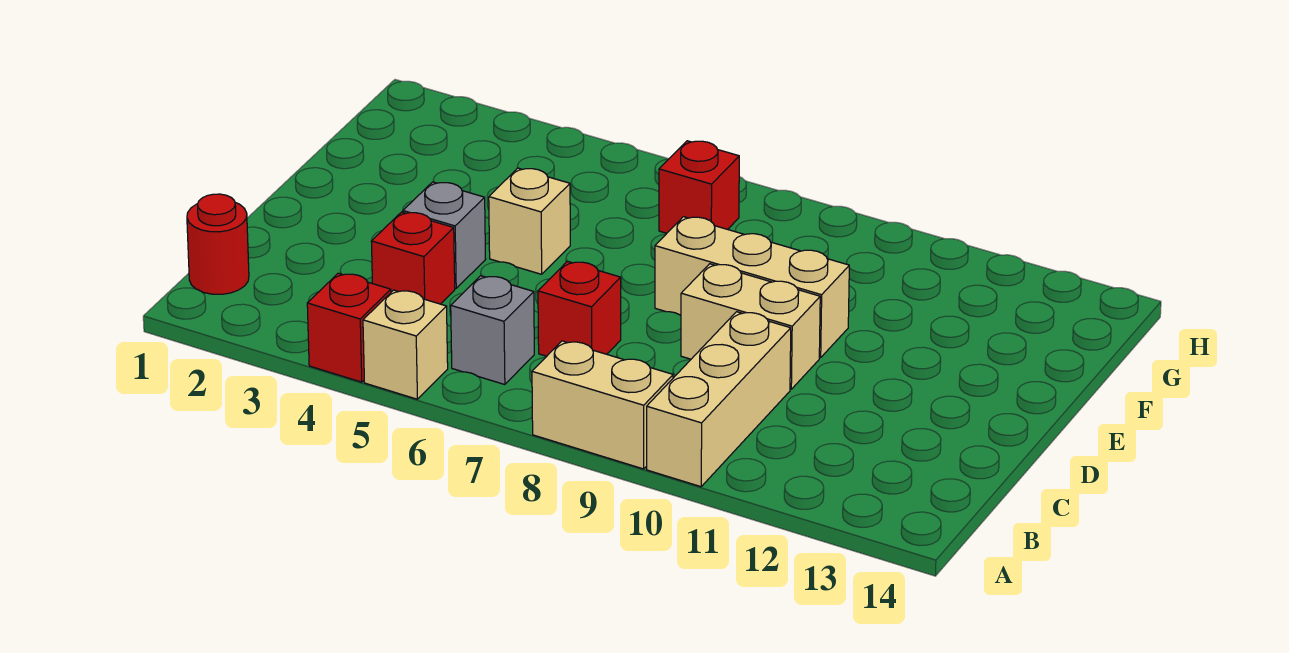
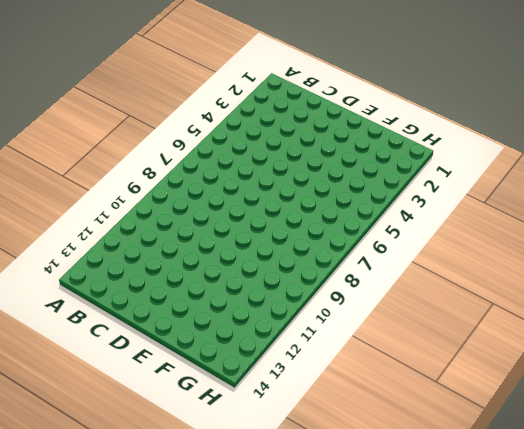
none -> red 1x1 brick [307,273,391,382]
none -> tan 1x1 brick [363,290,448,399]
none -> tan 1x2 brick [532,341,673,469]

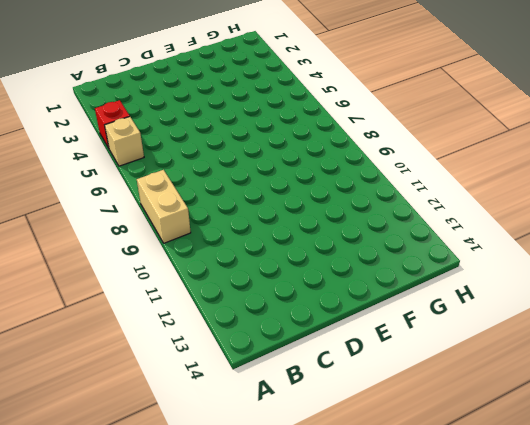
none -> tan 1x3 brick [647,312,791,487]
none -> red 1x1 round brick [187,194,249,294]
none -> grey 1x1 brick [451,276,534,385]

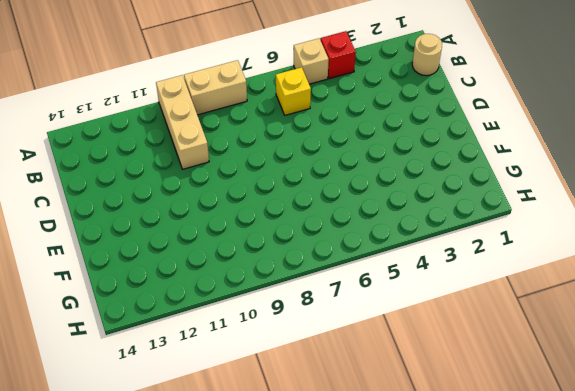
tan 1x1 round brick [412,34,442,76] -> red 1x1 round brick [187,194,249,294]
yellow 1x1 brick [276,67,311,115] -> grey 1x1 brick [451,276,534,385]
none -> red 1x1 brick [371,212,455,304]
none -> red 1x1 brick [538,261,621,356]
none -> grey 1x1 brick [403,182,486,288]

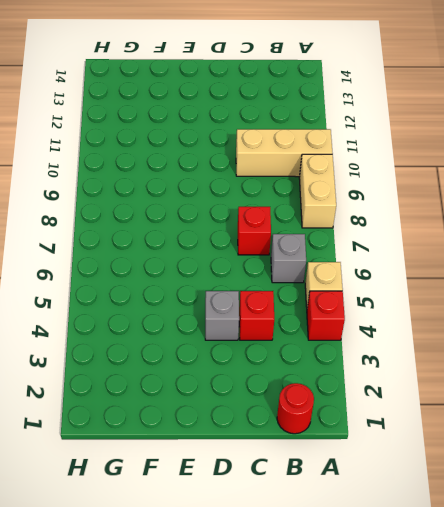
none -> tan 1x2 brick [681,264,820,389]
none -> tan 1x1 brick [489,168,570,274]
none -> tan 1x3 brick [655,217,849,358]

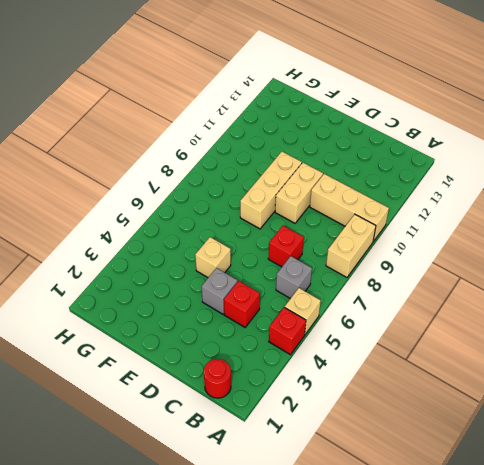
none -> red 1x1 brick [659,141,739,233]

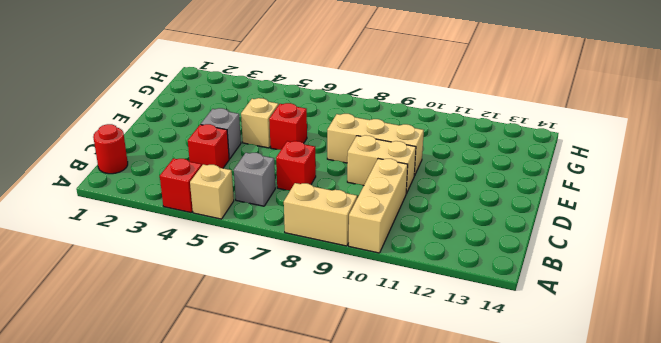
red 1x1 brick [269,103,307,150] -> red 1x1 brick moved to [659,141,739,233]

